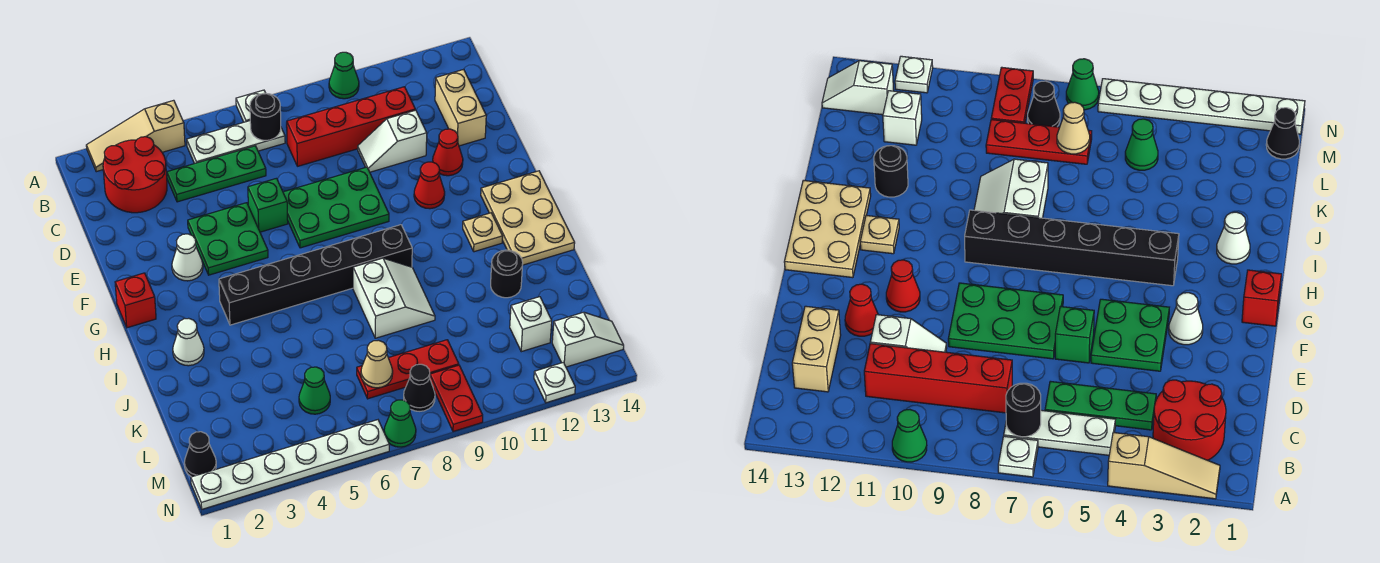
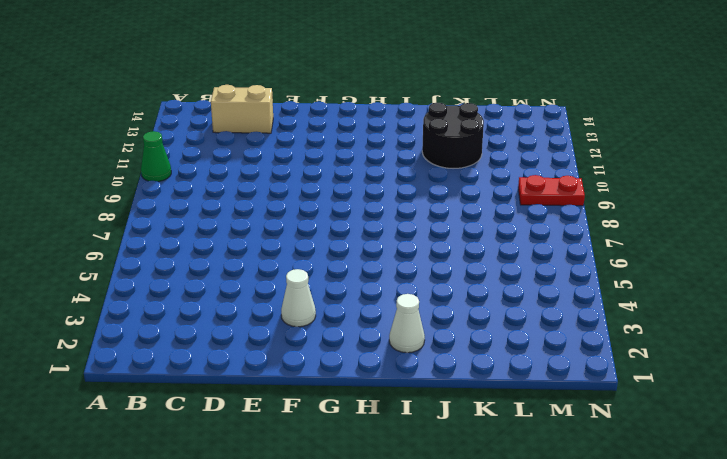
black 2x2 round brick [422,103,484,168] -> black 1x1 round brick [491,250,523,298]
none -> tan 1x3 slope [86,100,185,172]
none -> white 1x1 plate [236,90,265,122]
none -> red 2x2 round brick [103,137,167,213]
none -> white 1x3 plate [187,121,285,163]

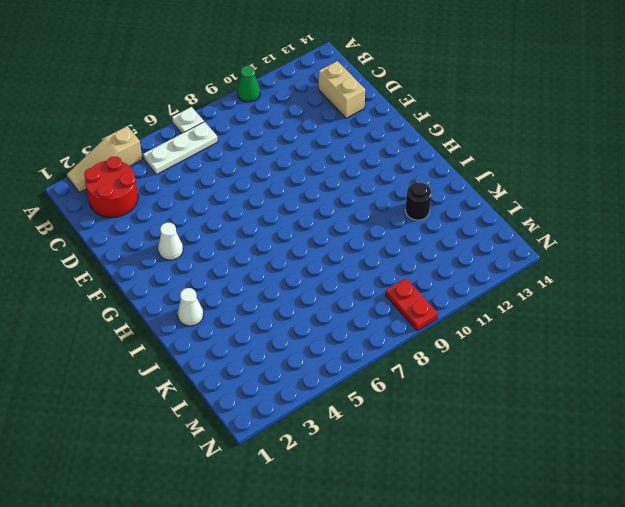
none -> green 1x3 plate [167,146,266,202]
none -> red 1x4 brick [286,87,415,166]
none -> white 1x2 slope [358,110,427,172]
none -> green 2x2 plate [188,203,268,275]

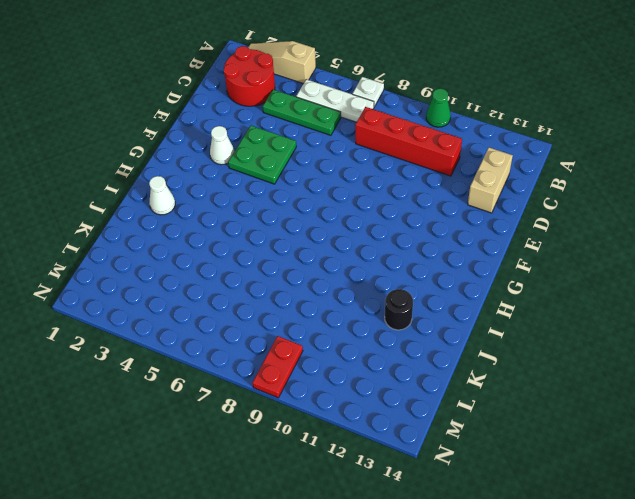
none -> white 1x2 slope [358,110,427,172]
none -> green 1x1 brick [248,178,288,232]
none -> green 2x3 plate [283,167,389,248]
none -> red 1x1 cone [433,129,463,176]

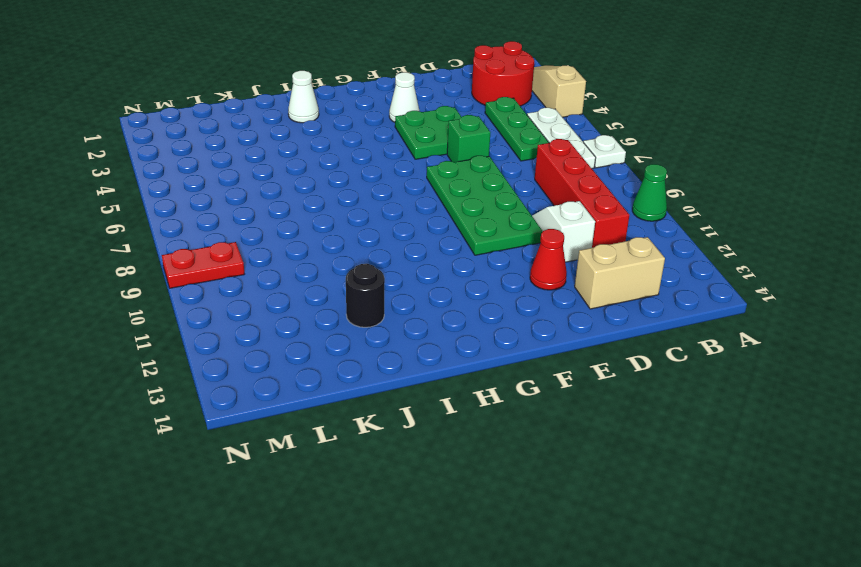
green 2x4 plate [427,156,543,255] -> green 2x3 plate [283,167,389,248]
none -> red 1x1 cone [414,162,445,209]
none -> red 1x1 brick [115,273,156,328]
none -> tan 2x3 plate [481,171,575,265]
none -> black 1x6 brick [219,225,412,325]

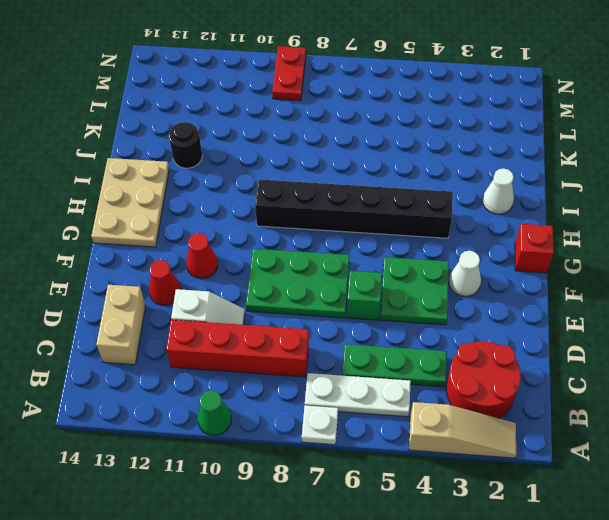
none -> tan 1x1 plate [463,213,503,252]
none -> white 2x2 slope [353,258,435,338]
none -> green 1x1 cone [299,367,330,414]
none -> red 1x3 plate [357,340,459,399]

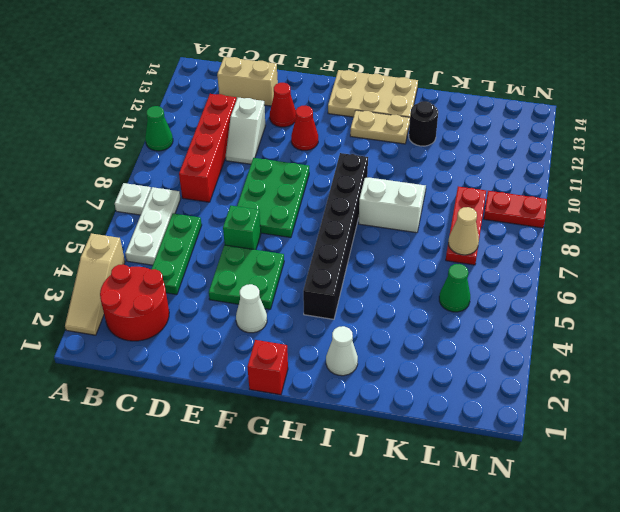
tan 1x2 plate [350,110,410,144] -> tan 1x1 plate [463,213,503,252]
none -> white 1x1 brick [510,297,552,352]
none -> black 1x1 cone [184,432,216,477]
none -> black 1x1 cone [404,364,435,411]
none -> white 1x2 slope [552,312,624,367]

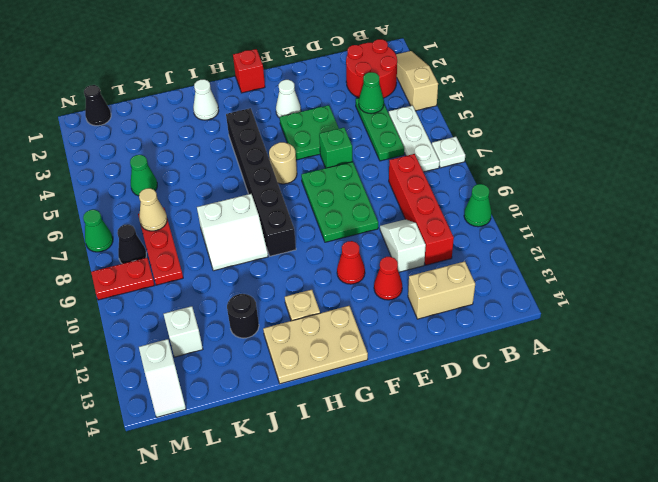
green 1x1 cone [359,72,384,114] -> none
tan 1x1 round brick [269,142,297,184] -> none
none -> white 1x6 plate [191,420,389,509]
none -> white 1x1 plate [534,362,575,403]
none -> black 1x1 round brick [250,93,281,140]

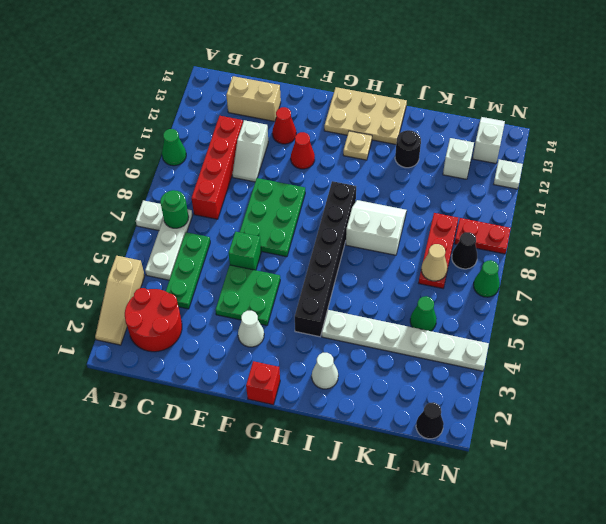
green 1x1 round brick [160,190,189,228] -> black 1x1 round brick [250,93,281,140]
white 1x6 plate [322,310,489,371] -> white 1x6 plate turned to [191,420,389,509]

